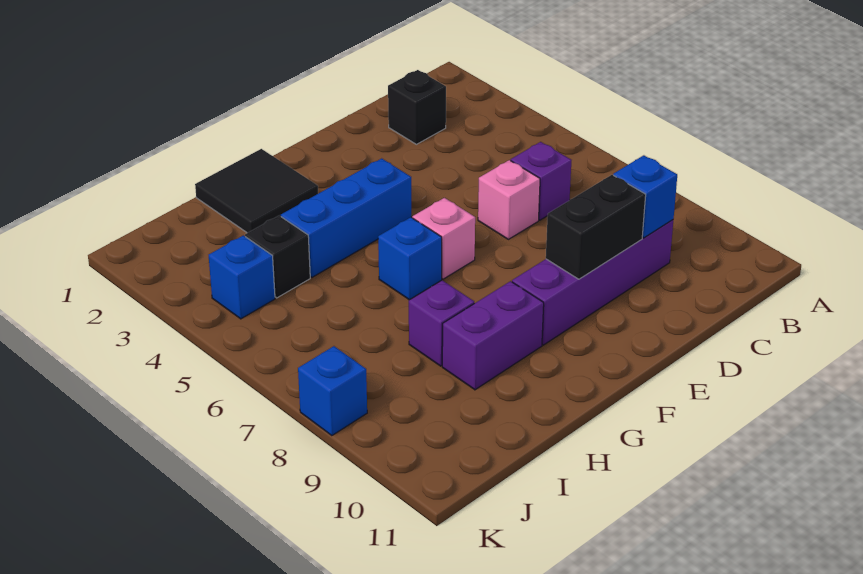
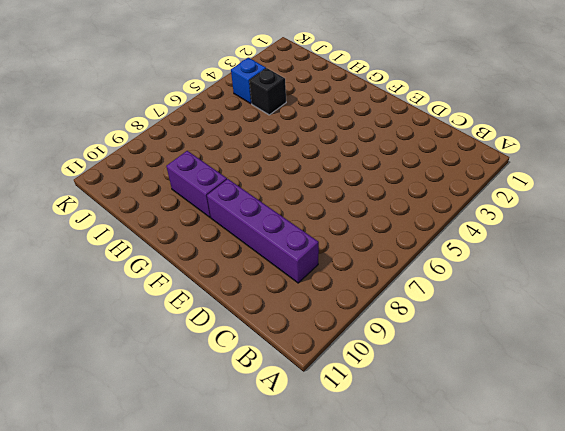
none -> black 1x1 brick [388,70,446,144]
none -> purple 1x1 brick [511,142,571,220]
none -> pink 1x1 brick [478,160,540,239]

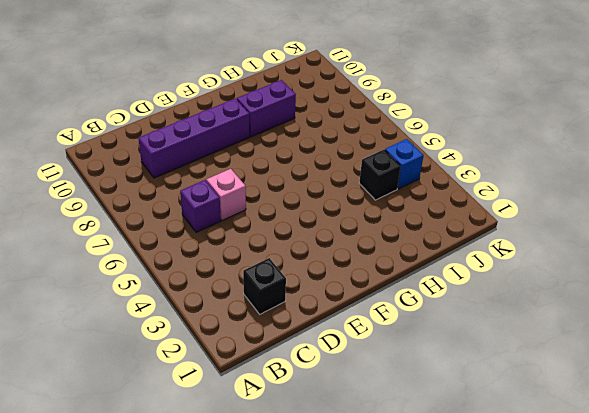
none -> blue 1x3 brick [281,158,411,277]
none -> pink 1x1 brick [412,198,475,279]
none -> black 2x2 tile [195,149,318,233]

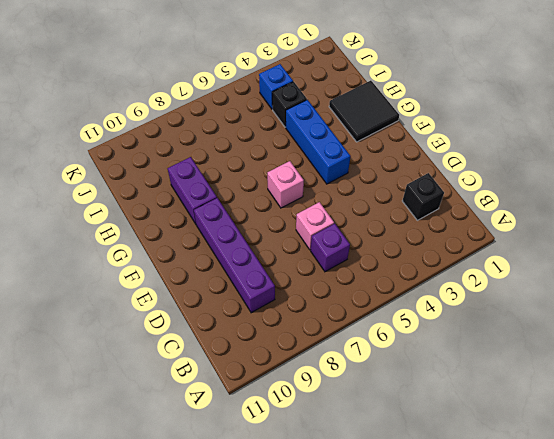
none -> blue 1x1 brick [378,217,442,300]
none -> purple 1x1 brick [409,280,474,366]
none -> blue 1x1 brick [298,346,367,436]

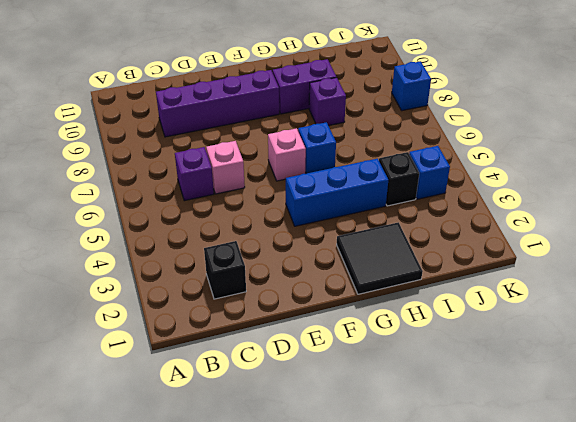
none -> blue 1x1 brick [613,155,677,238]
none -> black 1x2 brick [546,175,646,279]

